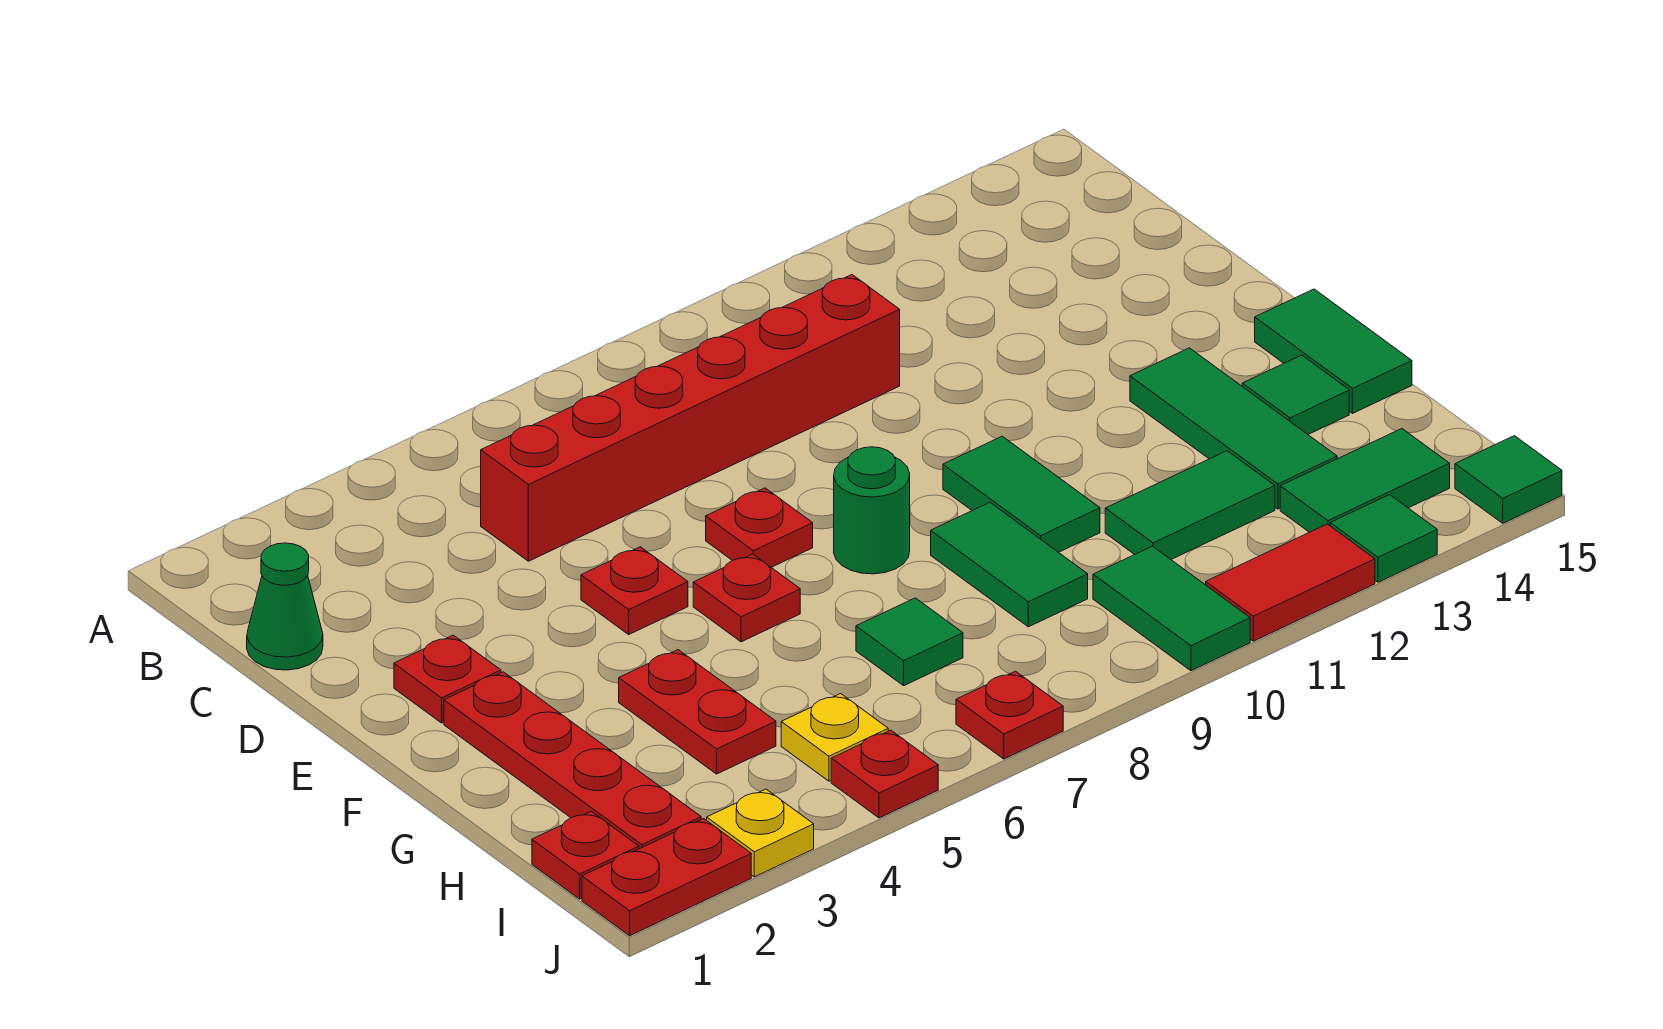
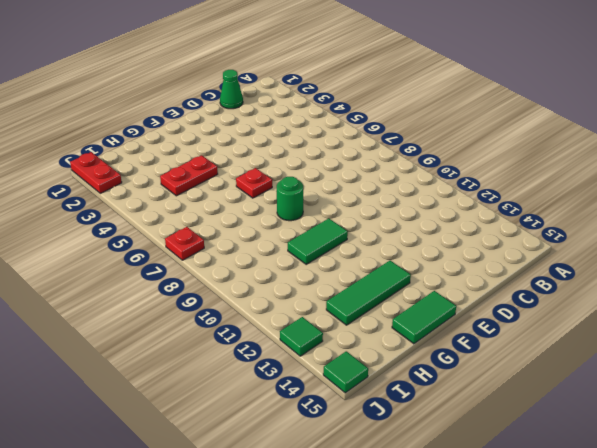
none -> red 1x6 brick [481,275,900,561]
none -> red 1x1 plate [394,635,501,723]
none -> red 1x1 plate [581,547,688,634]

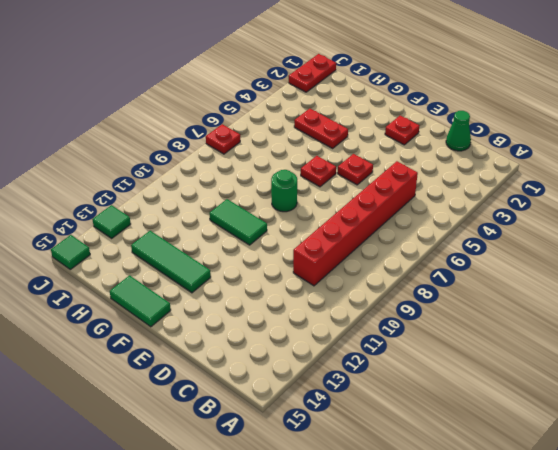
none -> red 1x1 plate [706,488,813,567]
none -> red 1x4 plate [444,672,701,849]
none -> green 1x2 tile [931,503,1088,627]

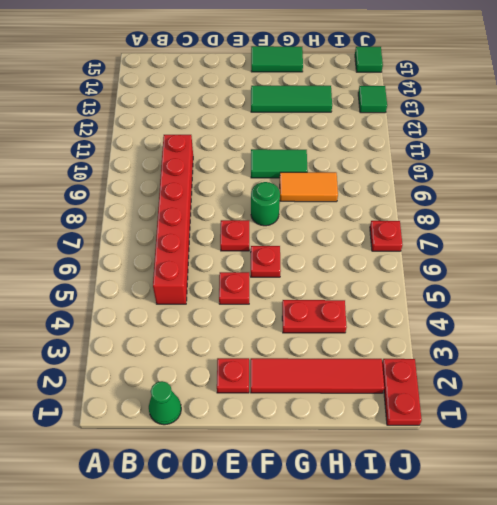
red 1x4 tile [251,358,384,393] -> red 1x4 plate [444,672,701,849]
orange 1x2 tile [280,172,338,202] -> green 1x2 tile [931,503,1088,627]
none -> green 1x1 tile [1242,355,1349,434]
none -> green 1x1 tile [856,598,963,686]
none -> green 1x2 tile [1105,451,1275,559]

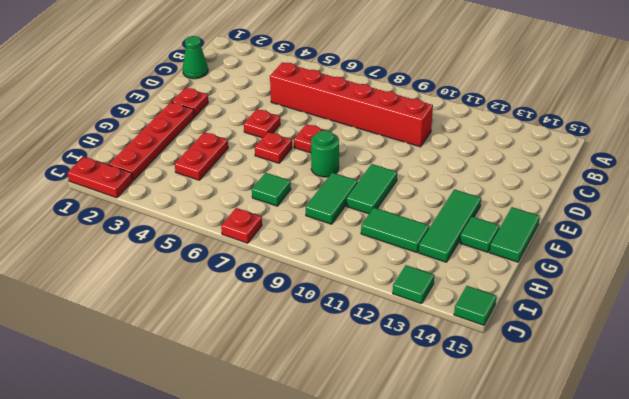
none -> red 1x1 plate [532,811,639,899]
none -> yellow 1x1 plate [781,694,888,781]
none -> green 1x2 tile [1093,546,1250,671]

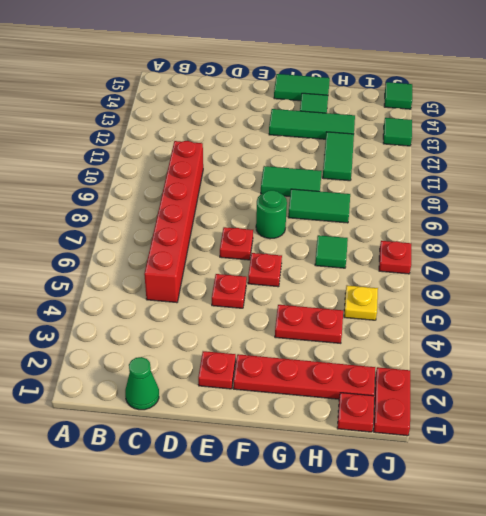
none -> green 1x2 tile [1093,546,1250,671]
none -> green 1x2 tile [1280,429,1450,532]
none -> yellow 1x1 plate [707,789,814,877]

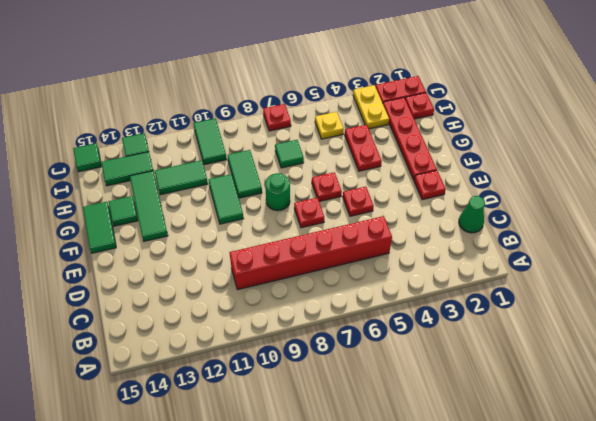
yellow 1x2 plate [353,85,389,129] -> yellow 1x1 plate [707,789,814,877]
none -> red 1x1 plate [831,730,938,818]
none -> red 1x2 tile [1206,524,1375,641]

